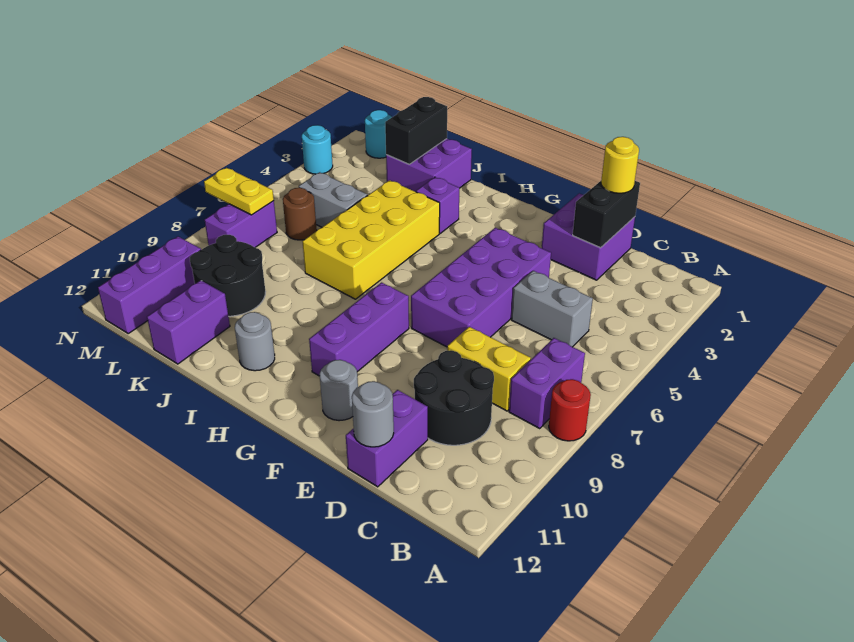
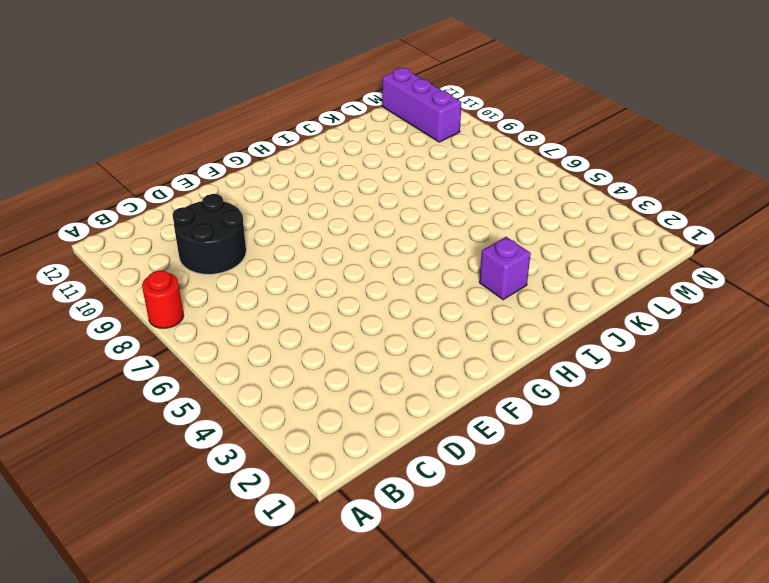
none -> purple 1x2 brick [509,338,585,428]
none -> grey 1x2 brick [511,271,593,347]
none -> yellow 1x2 brick [447,327,531,411]

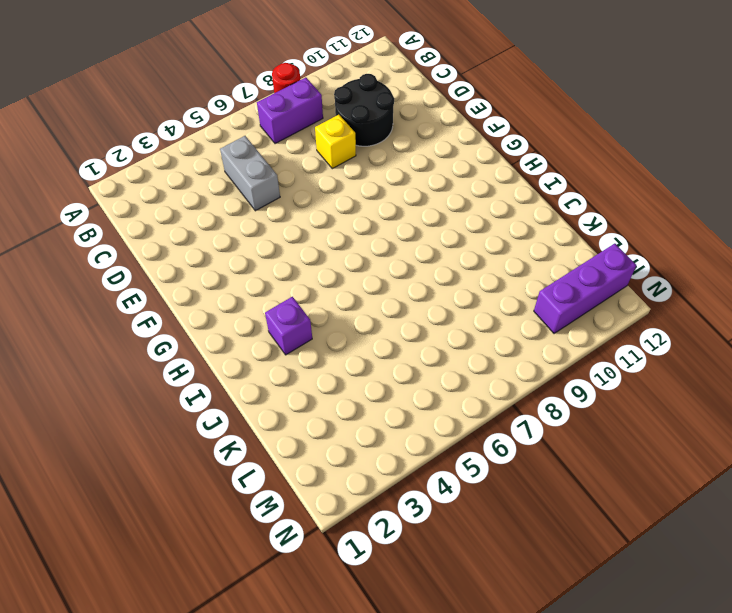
yellow 1x1 brick [315,115,356,169] -> yellow 1x2 brick [447,327,531,411]
none -> purple 2x2 brick [542,193,635,280]
none -> purple 1x2 brick [346,390,428,487]
none -> purple 2x4 brick [411,228,551,347]

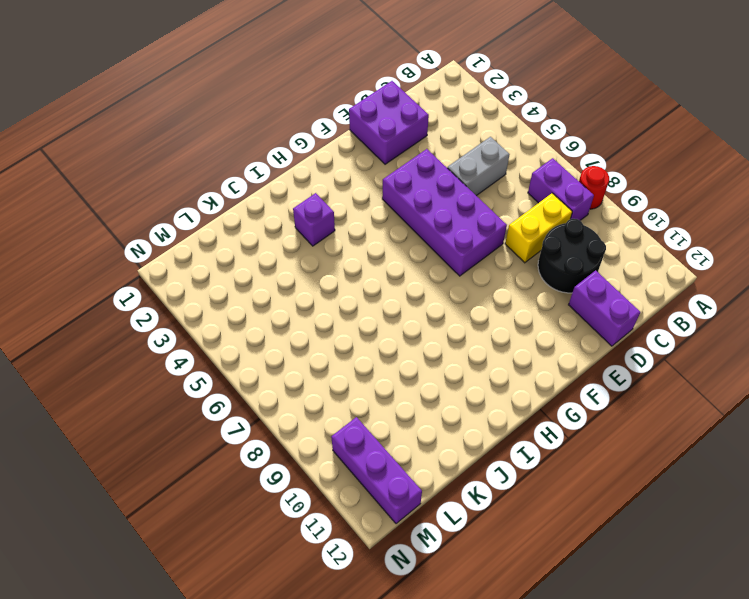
none -> grey 1x1 round brick [320,360,358,421]
none -> purple 1x3 brick [309,282,409,376]
none -> yellow 2x4 brick [302,180,440,299]

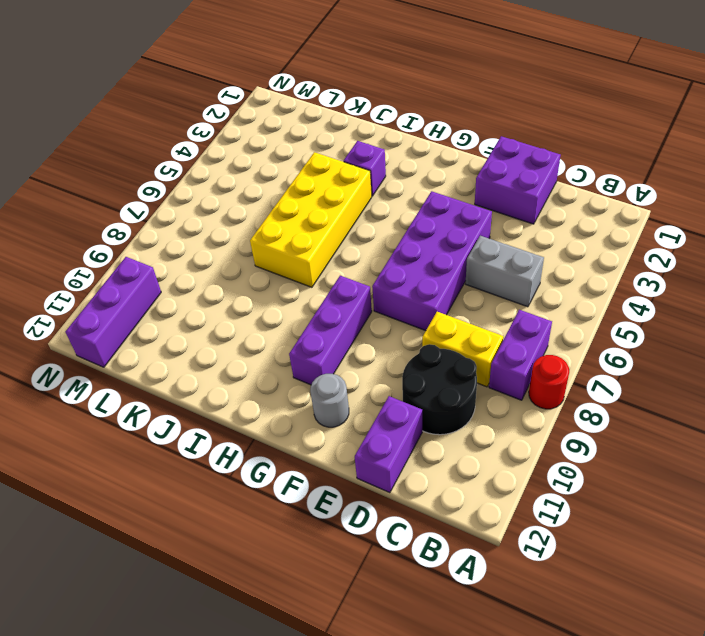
none -> grey 1x1 round brick [235,312,275,371]
none -> purple 2x2 brick [386,139,472,192]
none -> grey 1x2 brick [299,172,367,227]

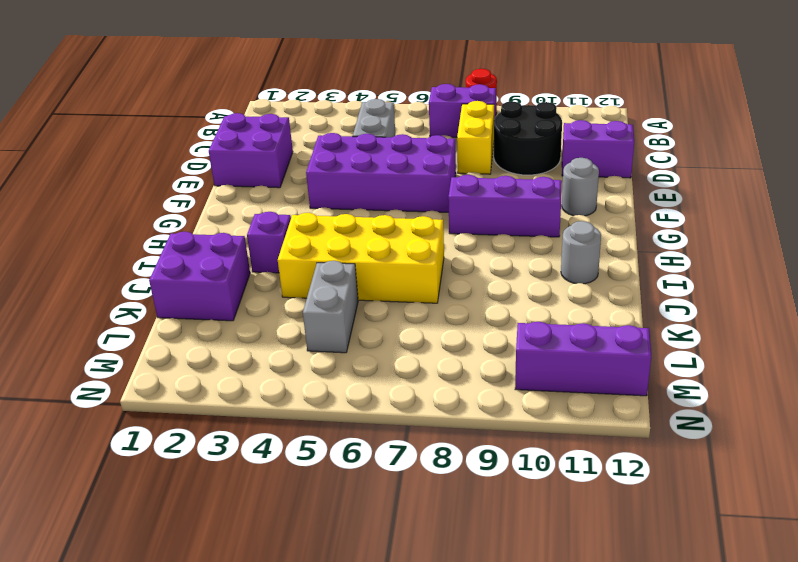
none -> black 2x2 round brick [190,235,266,316]
none -> purple 1x2 brick [147,280,230,364]
none -> brown 1x1 round brick [283,188,317,240]

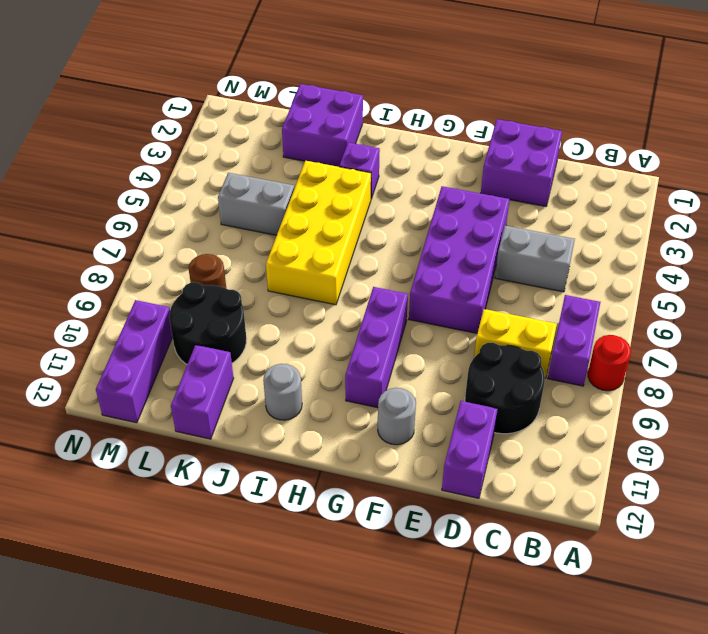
brown 1x1 round brick [189,254,226,288] -> brown 1x1 round brick moved to [283,188,317,240]
none -> cyan 1x1 round brick [365,110,392,158]
none -> purple 1x2 brick [205,201,277,247]
none -> cyan 1x1 round brick [302,125,333,174]

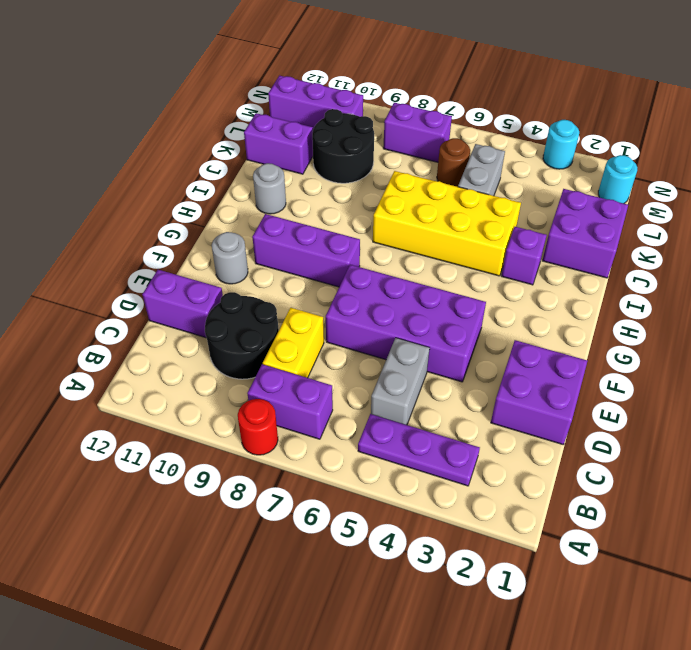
purple 1x3 plate [358,414,480,486] -> none
none -> black 1x2 brick [573,181,640,248]
none -> grey 1x1 round brick [352,381,394,447]
none -> black 1x2 brick [385,97,447,164]

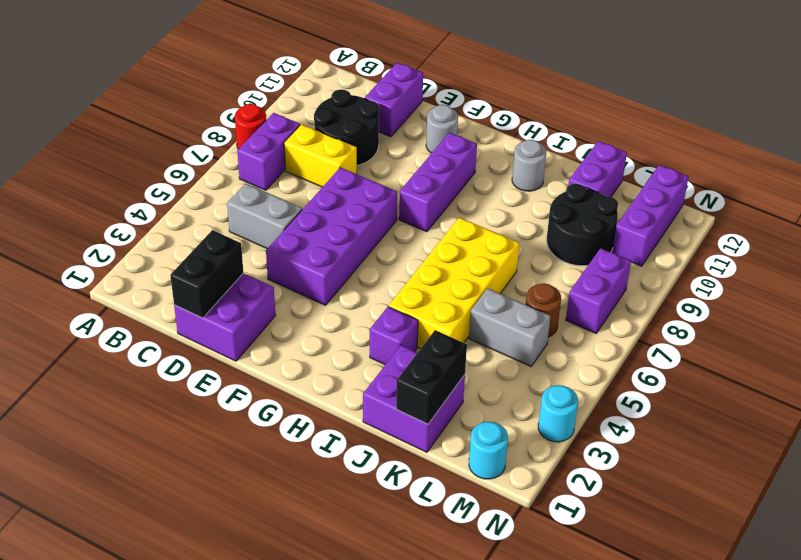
none -> grey 1x1 round brick [352,381,394,447]
none -> yellow 1x2 plate [204,168,274,215]
none -> yellow 1x1 round brick [601,137,639,193]

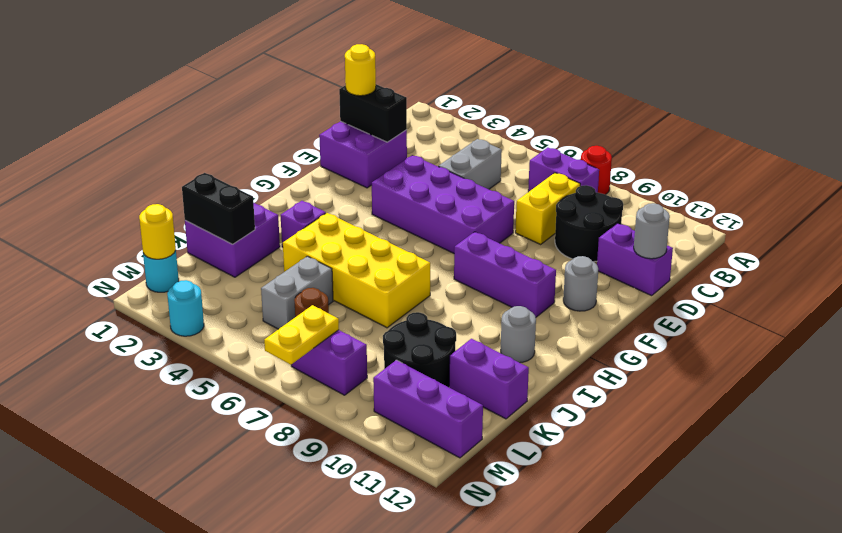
yellow 1x1 round brick [139,204,176,259] -> none

